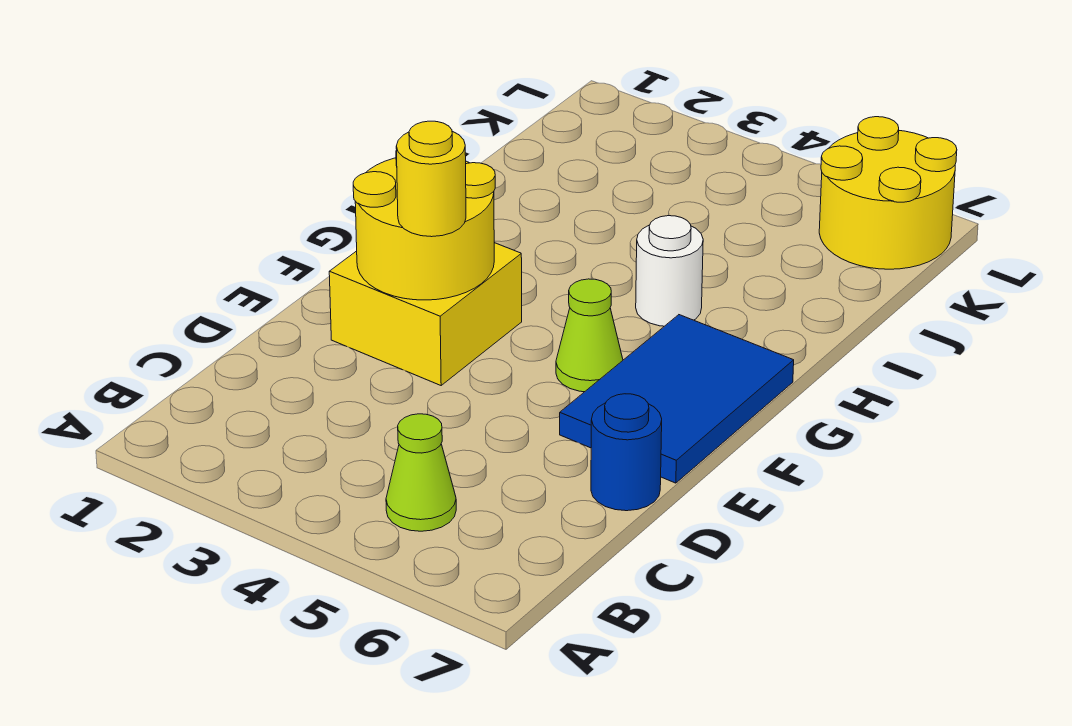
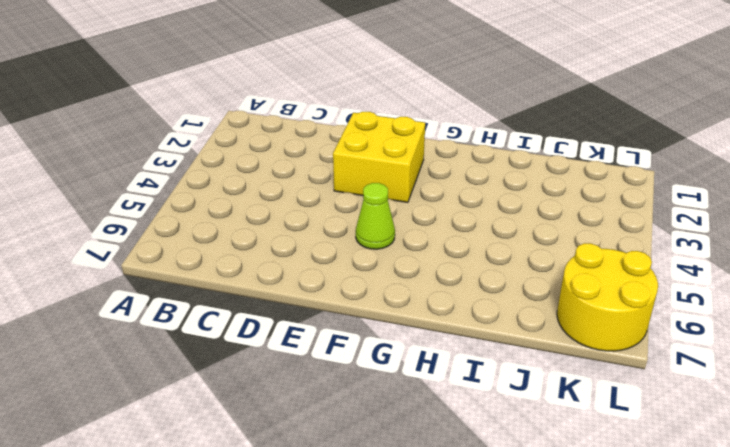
none -> lime 1x1 cone [386,414,456,531]
none -> blue 1x1 round brick [591,394,662,511]

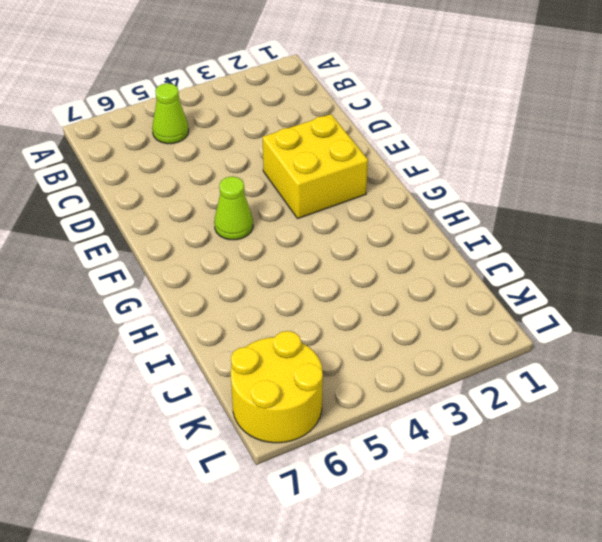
none -> blue 1x1 round brick [591,394,662,511]
none -> blue 2x3 tile [560,315,794,483]

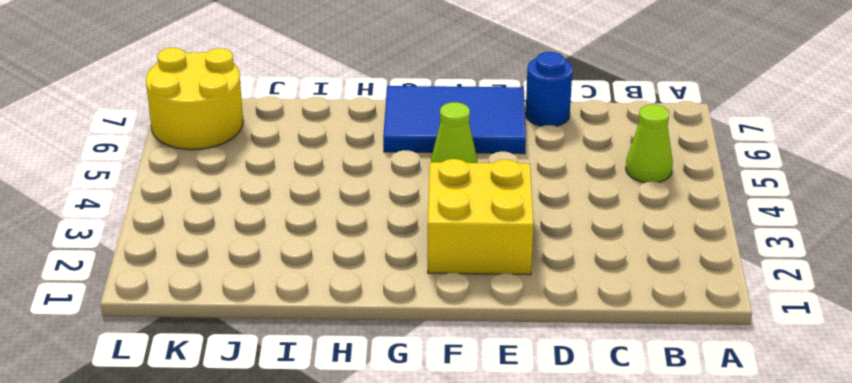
none -> white 1x1 round brick [636,216,703,326]
none -> yellow 2x2 round brick [353,150,495,300]

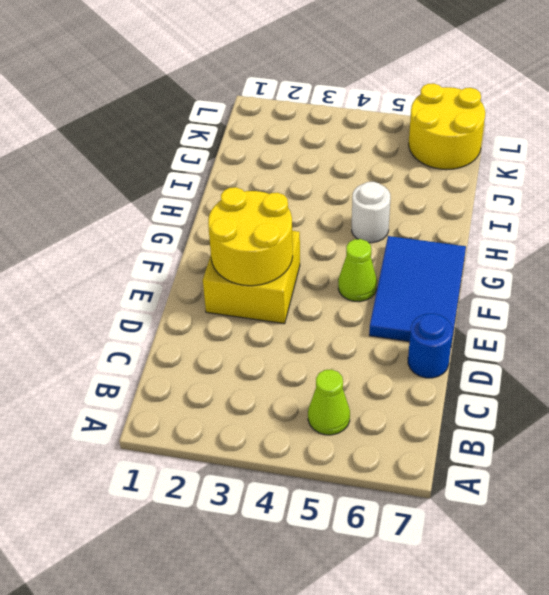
none -> yellow 1x1 round brick [396,121,466,237]

